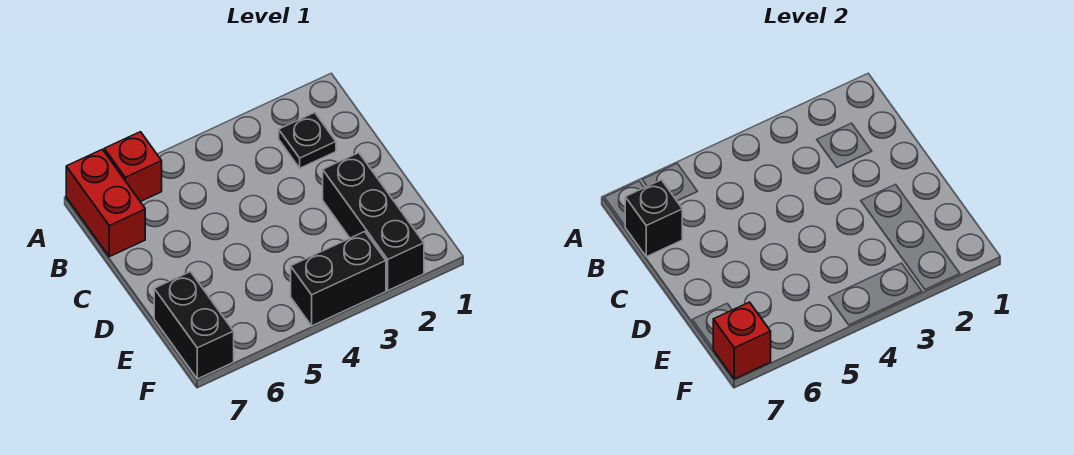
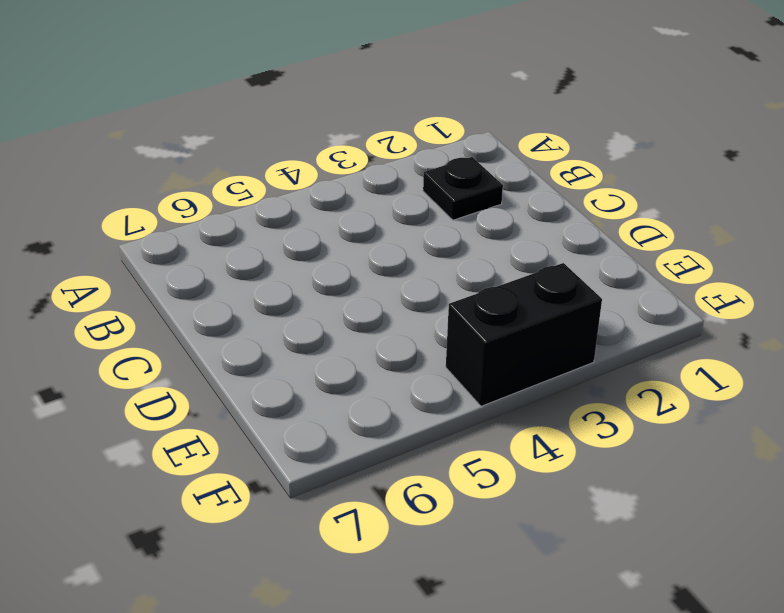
none -> red 1x1 brick [104,132,162,202]
none -> red 1x2 brick [66,149,145,257]

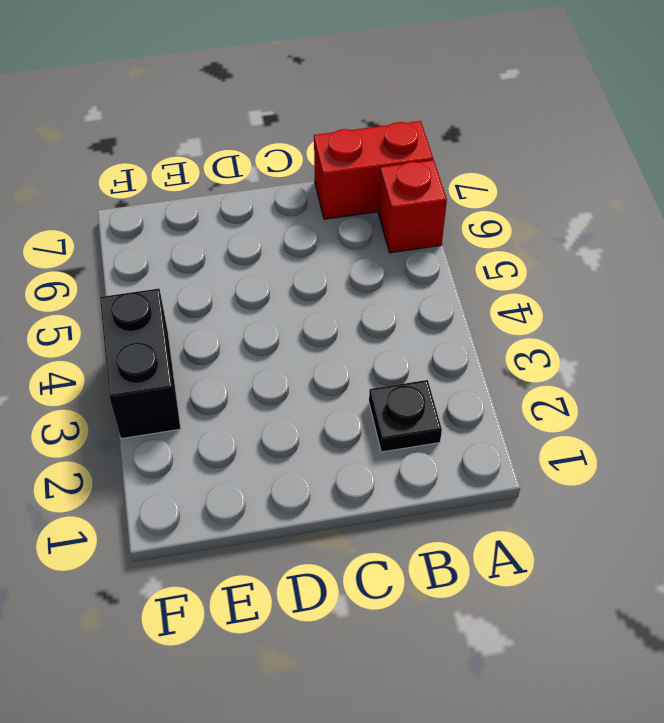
none -> black 1x3 brick [323,153,424,290]
none -> black 1x2 brick [154,272,234,379]

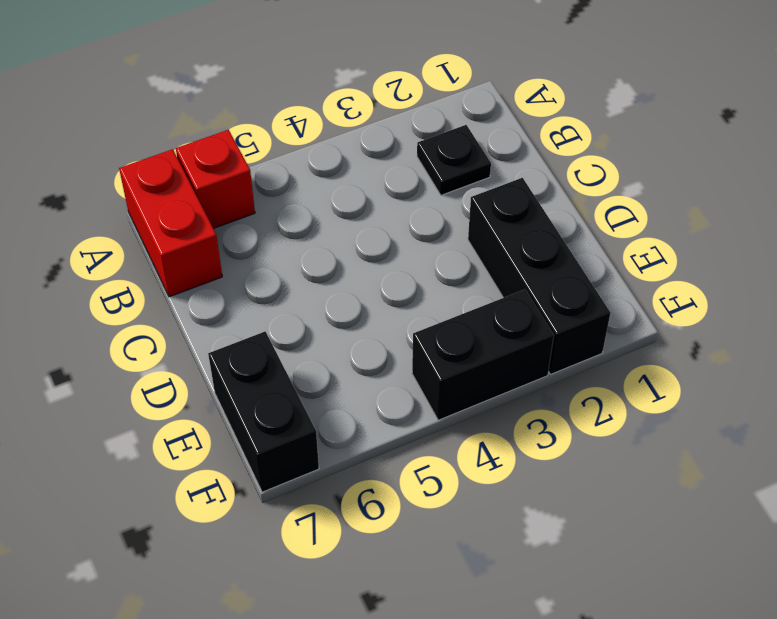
none -> black 1x1 brick [625,180,682,257]
none -> red 1x1 brick [713,302,771,379]

